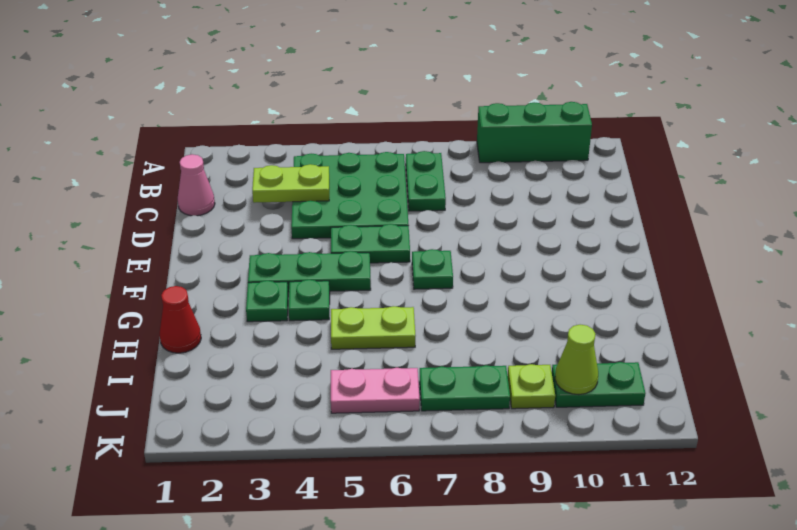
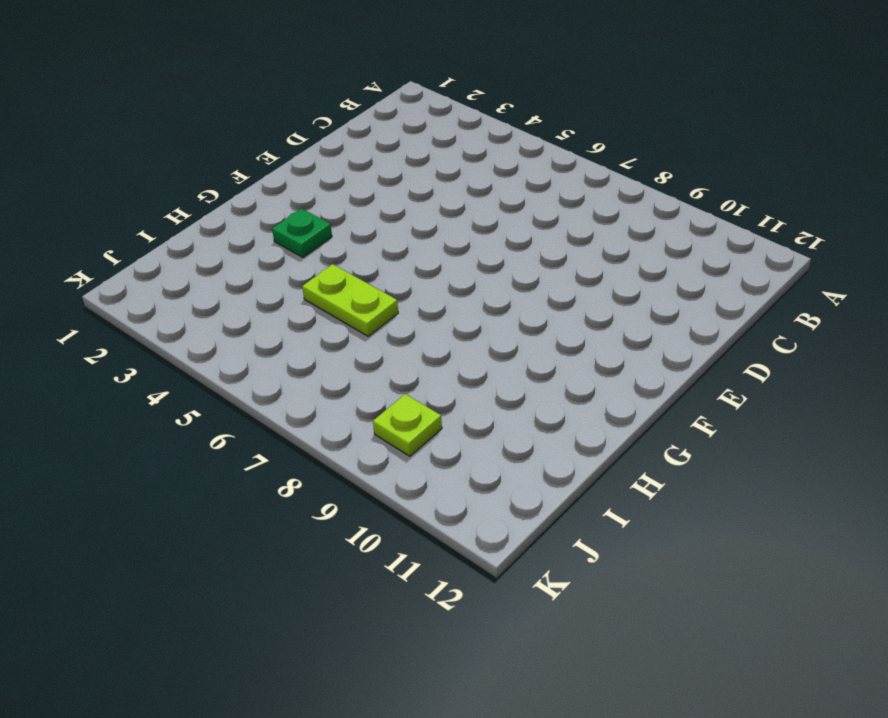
none -> green 1x3 brick [477,102,592,163]
none -> green 3x3 plate [291,152,409,239]
none -> green 1x2 plate [406,151,446,211]

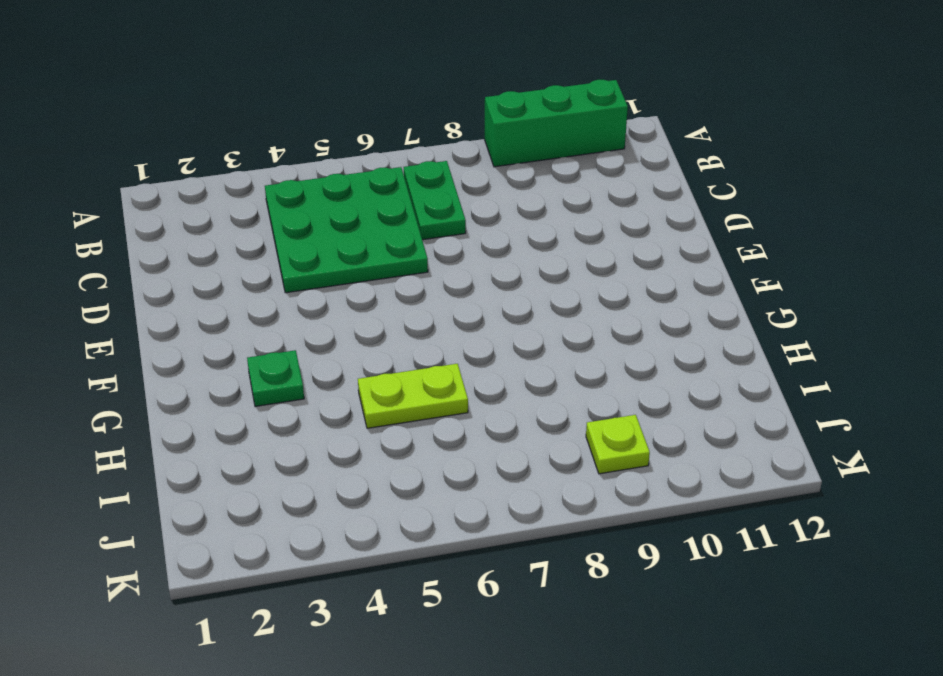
none -> pink 1x1 cone [178,154,215,216]
none -> green 1x2 plate [331,224,410,263]
none -> green 1x3 plate [248,251,371,292]

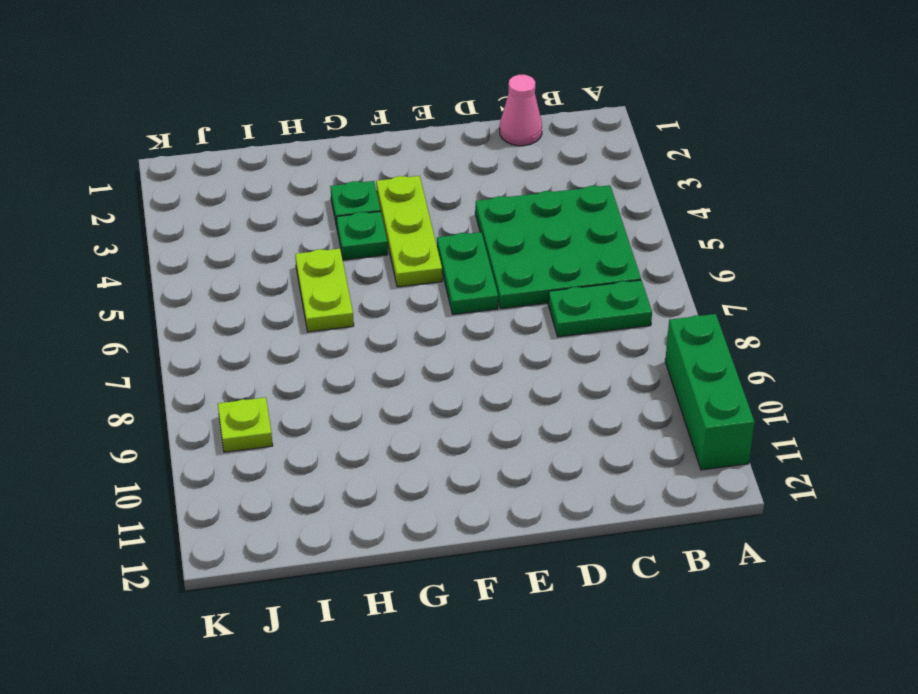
lime 1x3 plate [376,176,442,287] -> green 1x3 plate [248,251,371,292]
none -> green 1x1 plate [412,249,453,289]
none -> red 1x1 cone [160,286,201,353]
none -> pink 1x2 plate [331,368,420,413]

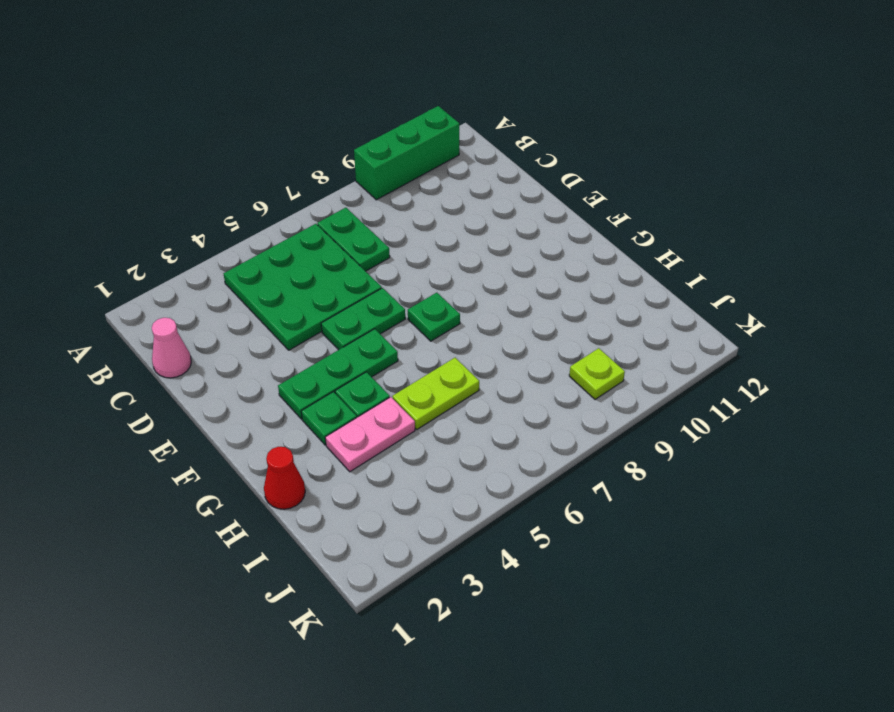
pink 1x2 plate [325,397,415,472] -> pink 1x2 plate moved to [331,368,420,413]
none -> green 1x2 plate [420,365,510,411]
none -> green 1x2 plate [552,362,645,407]
none -> lime 1x2 plate [252,164,329,203]

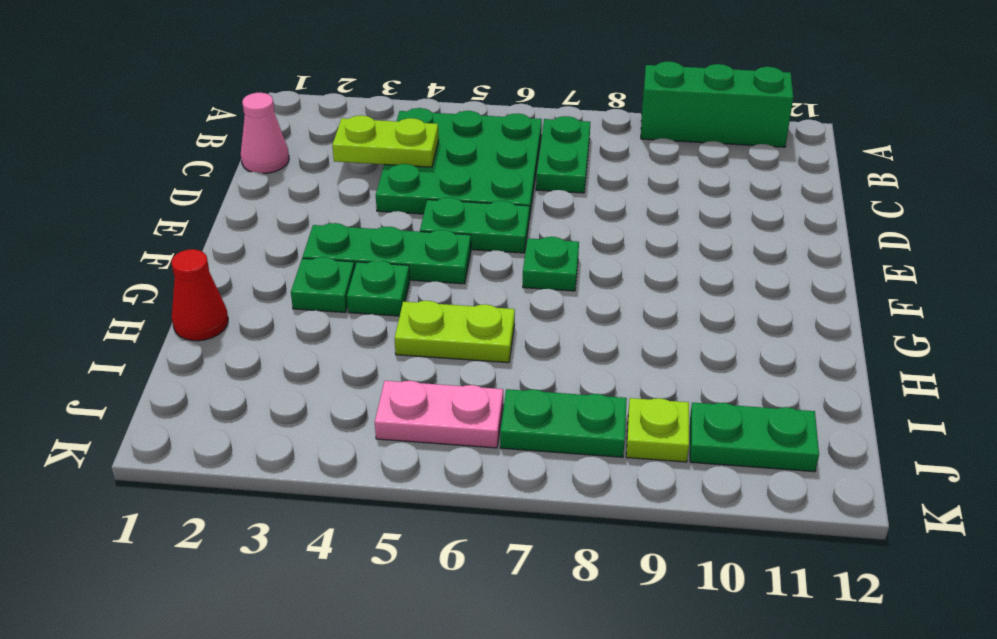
none -> lime 1x1 cone [555,325,598,395]

